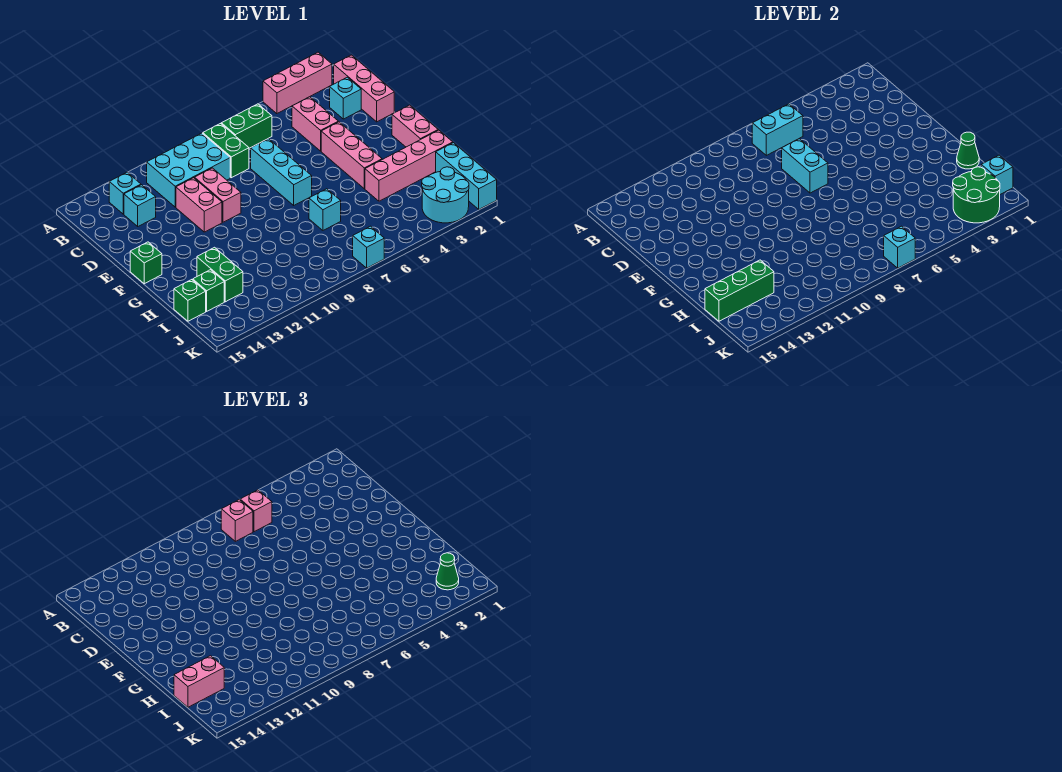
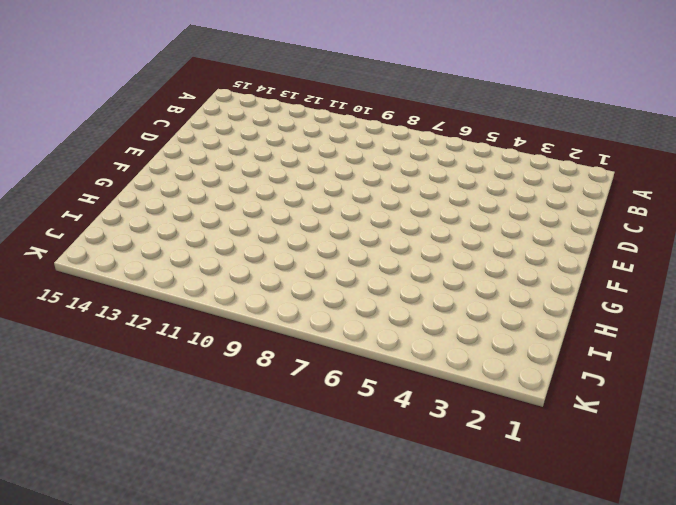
none -> pink 1x3 brick [263,52,332,114]
none -> pink 1x3 brick [334,55,394,122]
none -> green 1x2 brick [221,104,272,148]
none -> green 1x2 brick [202,123,249,178]

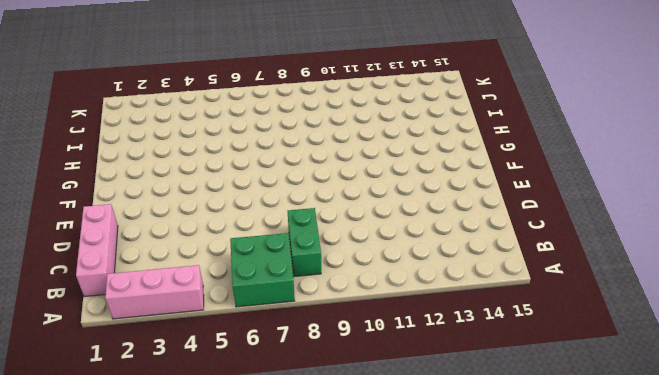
green 2x2 brick [230,233,295,307] -> green 1x2 brick [221,104,272,148]
none -> cyan 2x3 brick [147,133,230,207]
none -> cyan 1x1 brick [109,172,141,214]
none -> cyan 1x1 brick [330,77,361,119]
none -> pink 1x2 brick [292,97,338,151]

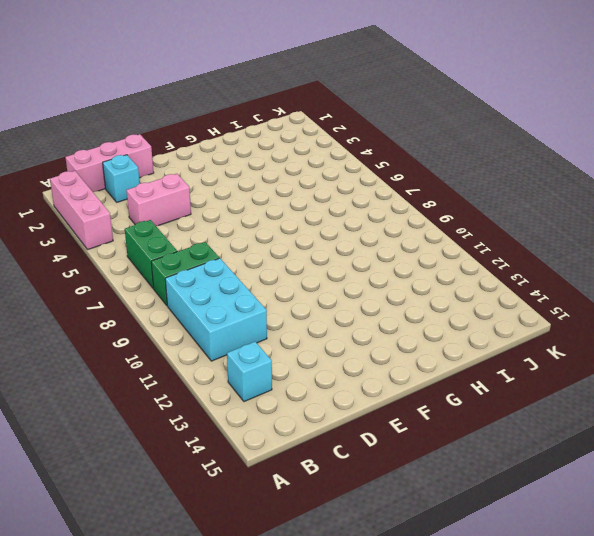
none -> cyan 1x1 brick [124,185,156,226]
none -> cyan 1x3 brick [251,139,312,205]
none -> pink 1x2 brick [195,168,241,222]
none -> pink 1x2 brick [176,178,222,232]

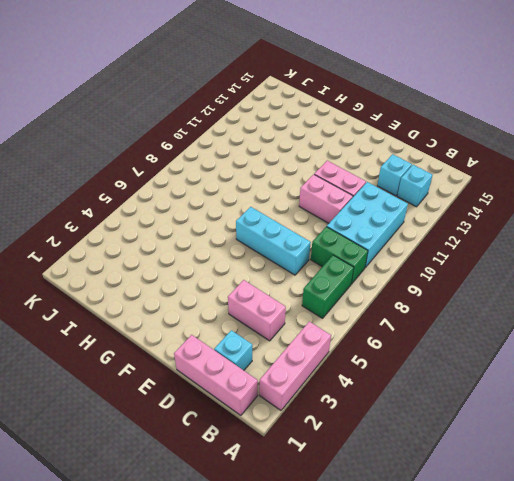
none -> pink 1x3 brick [321,122,382,189]
none -> pink 1x2 brick [392,105,438,147]
none -> green 1x1 brick [130,242,162,284]
none -> pink 1x4 brick [365,130,453,201]

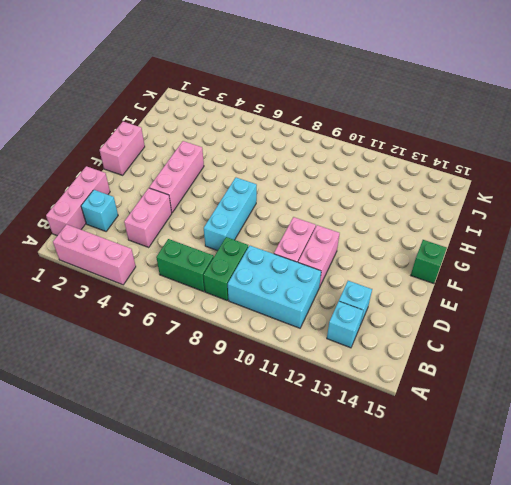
none -> pink 1x4 brick [365,130,453,201]
none -> cyan 1x1 brick [309,189,341,230]
none -> green 1x2 brick [197,247,243,302]
none -> cyan 1x3 brick [436,143,497,209]

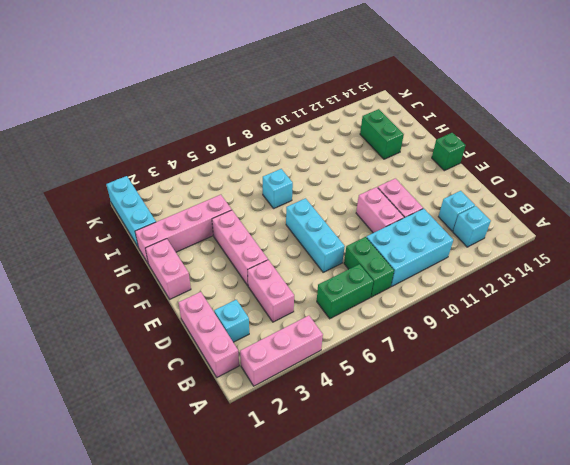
none -> green 1x1 brick [193,270,224,311]
none -> green 1x1 brick [174,280,206,321]
none -> cyan 2x2 round brick [422,167,469,223]
none -> cyan 1x1 brick [353,226,384,268]

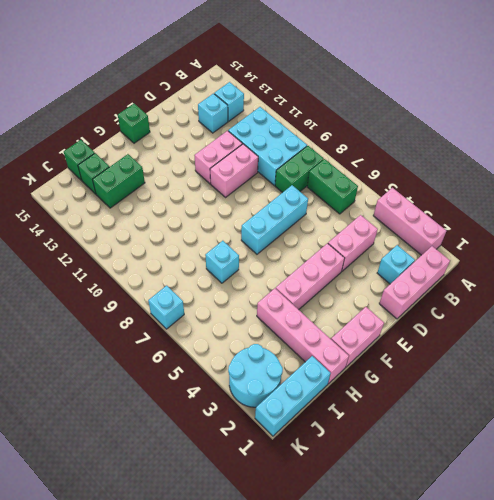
none -> cyan 1x2 brick [752,104,803,155]
none -> cyan 1x2 brick [782,139,828,193]
none -> green 1x1 cone [957,132,979,169]
none -> green 1x3 brick [705,260,774,321]

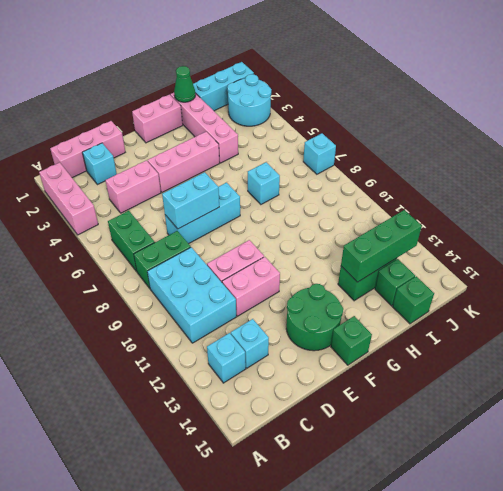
green 2x2 round brick [286,284,343,351] -> green 2x2 round brick moved to [953,167,1000,223]
green 1x3 brick [341,210,422,282] -> green 1x3 brick turned to [705,260,774,321]
none -> cyan 1x2 brick [752,104,803,155]
none -> cyan 1x1 brick [981,155,1013,194]
none -> cyan 1x1 brick [884,226,915,268]
none -> pink 1x1 brick [240,490,272,532]

